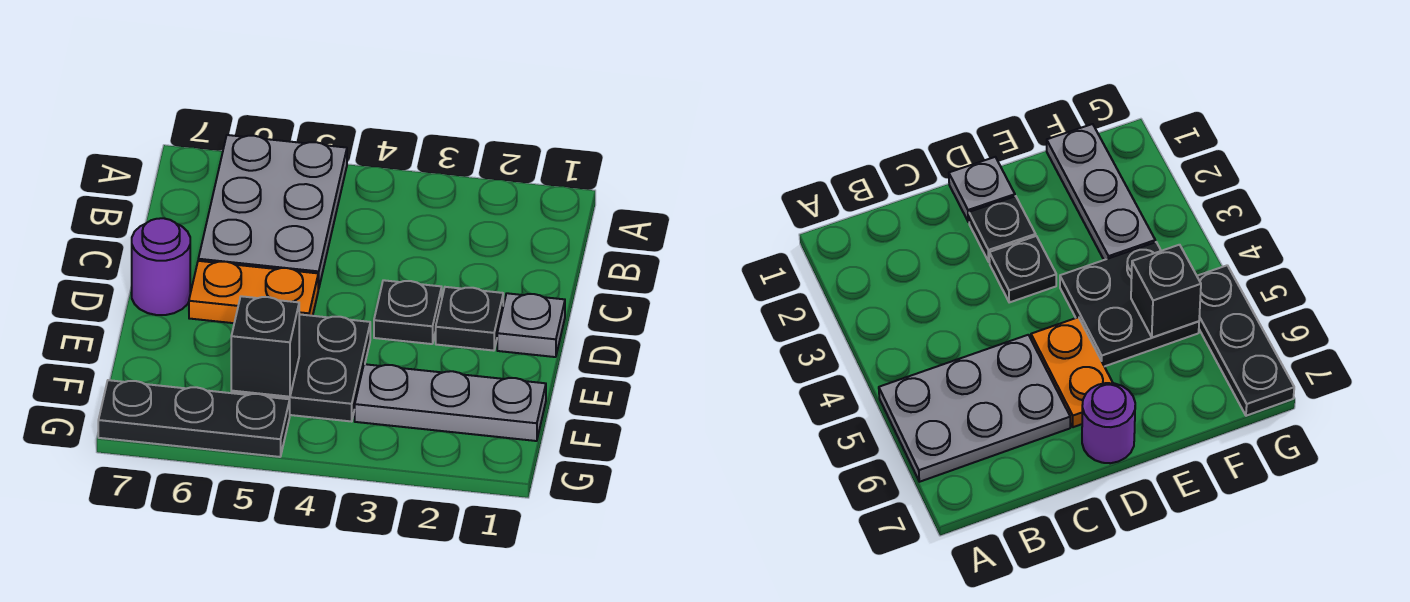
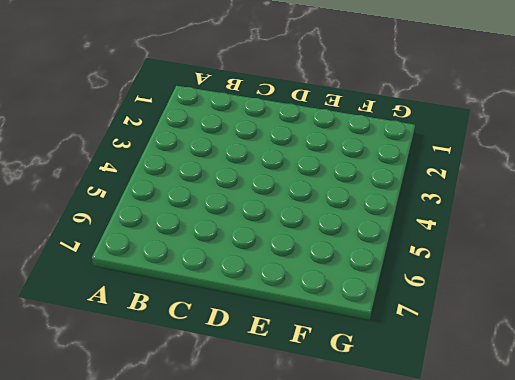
none -> grey 2x3 plate [198,135,347,289]
none -> grey 1x1 plate [497,293,565,357]

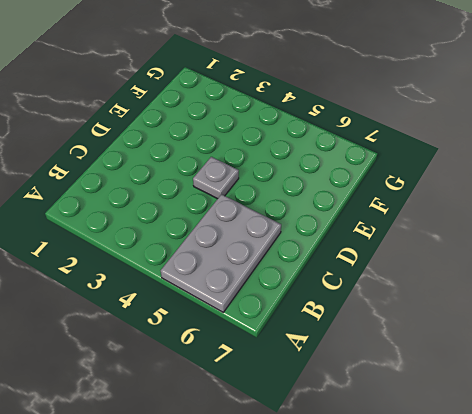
grey 1x1 plate [193,157,239,199] -> grey 1x1 plate moved to [497,293,565,357]
none -> black 1x1 plate [436,287,503,351]
none -> black 1x1 plate [374,280,442,344]

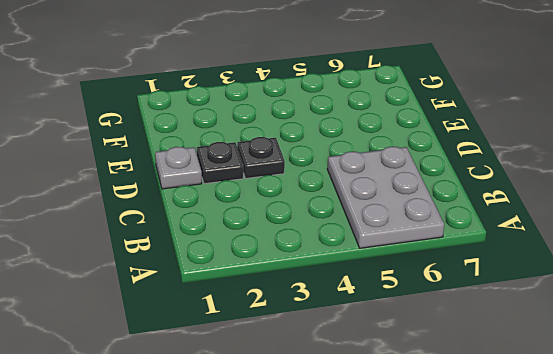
none -> orange 1x2 plate [189,261,318,323]
none -> purple 1x1 round brick [132,218,190,315]

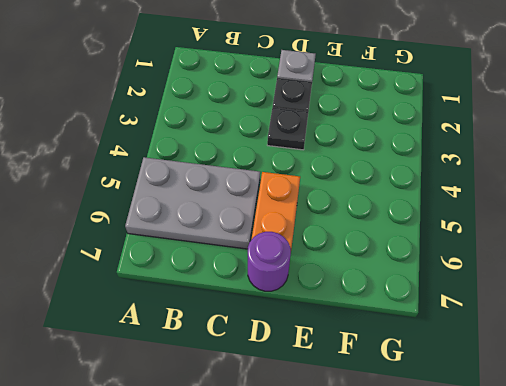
none -> black 2x2 plate [231,314,370,421]
none -> grey 1x3 plate [355,364,546,441]

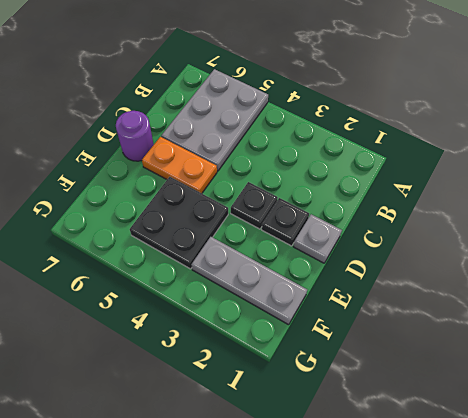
none -> black 1x3 plate [98,380,290,457]
none -> black 1x1 brick [231,296,299,397]

